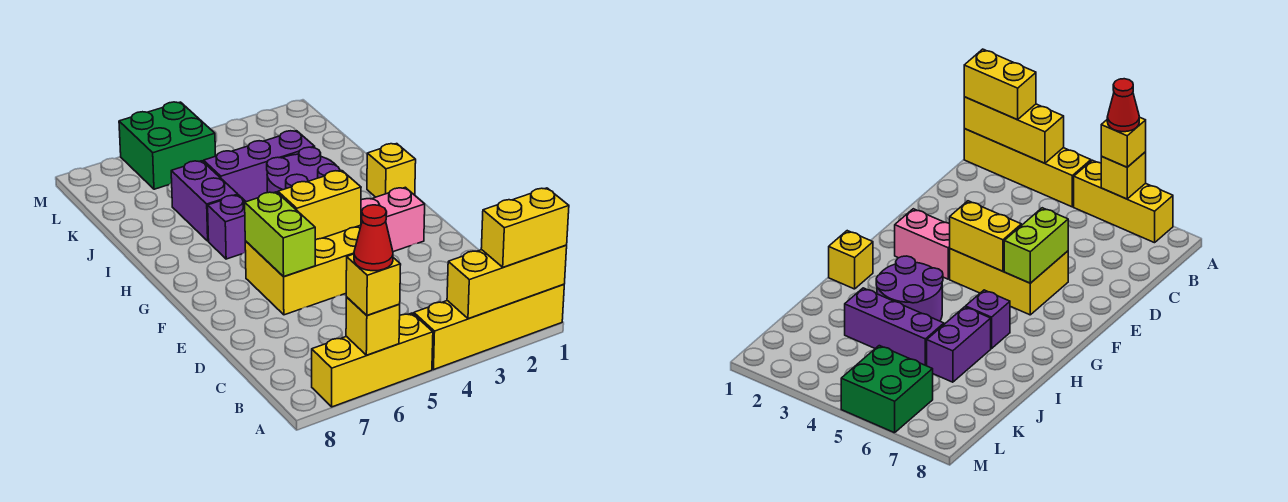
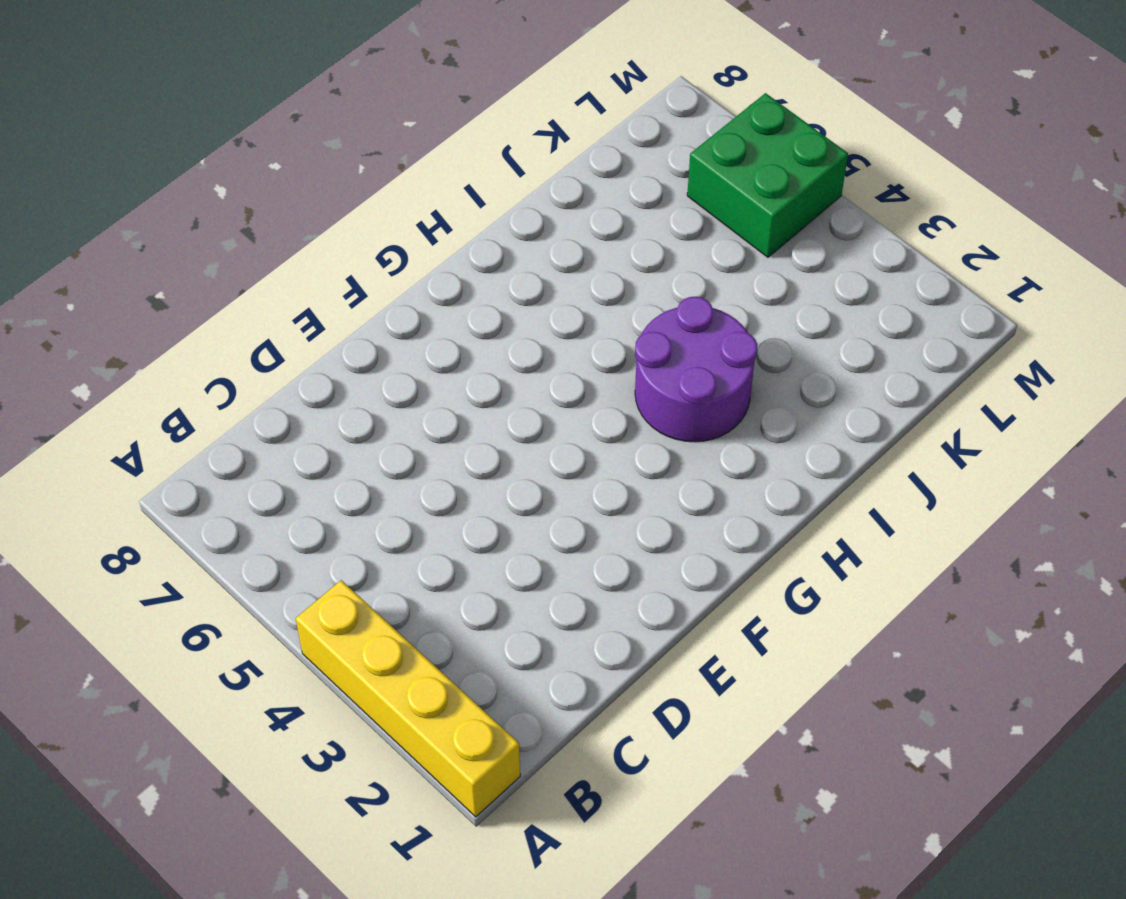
none -> yellow 1x3 brick [312,313,433,407]
none -> yellow 2x3 brick [245,225,361,315]
none -> pink 1x2 brick [361,187,425,252]

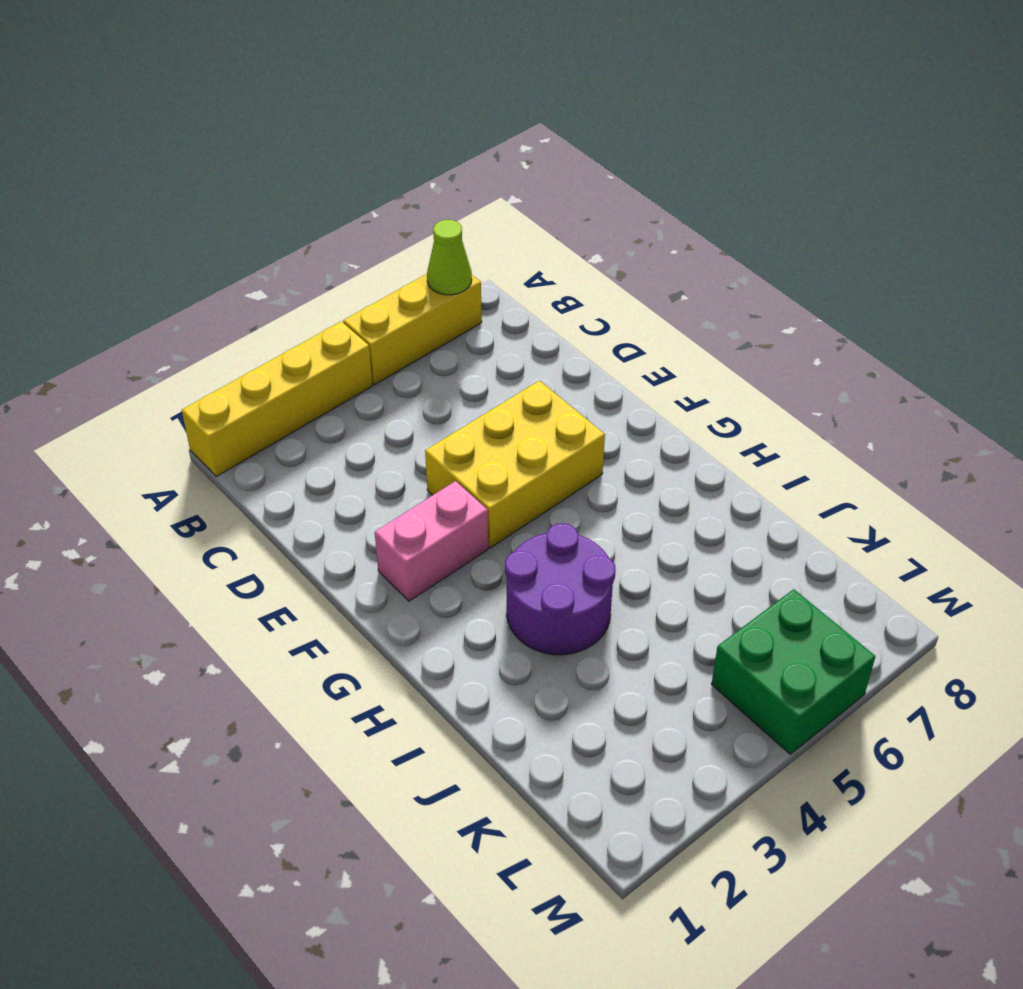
lime 1x1 cone [427,220,472,295] -> none
none -> yellow 1x1 brick [367,144,416,197]
none -> purple 1x1 brick [208,195,246,259]
none -> purple 1x2 brick [171,161,238,241]

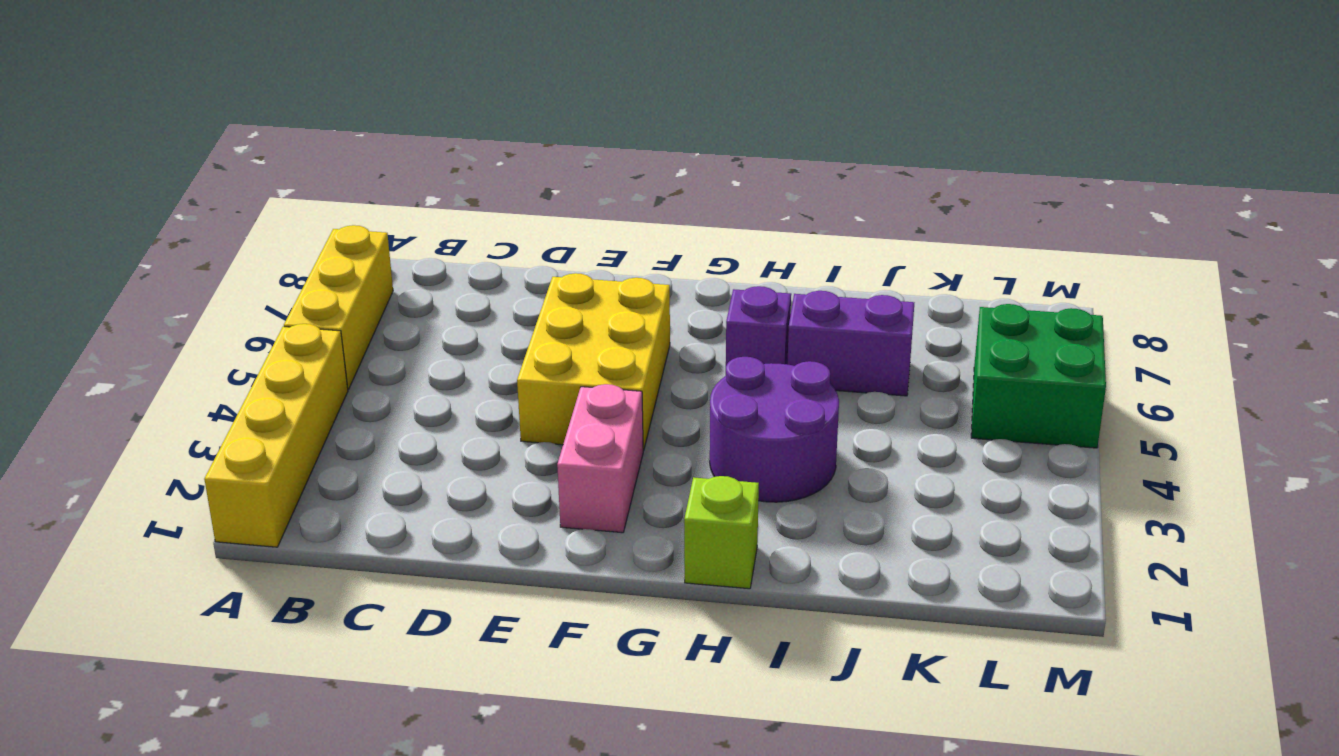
lime 1x1 brick [684,476,759,589] -> yellow 1x1 brick [367,144,416,197]
none -> purple 1x3 brick [204,131,315,202]
none -> yellow 1x3 brick [447,245,567,319]
none -> yellow 1x1 brick [346,297,400,355]

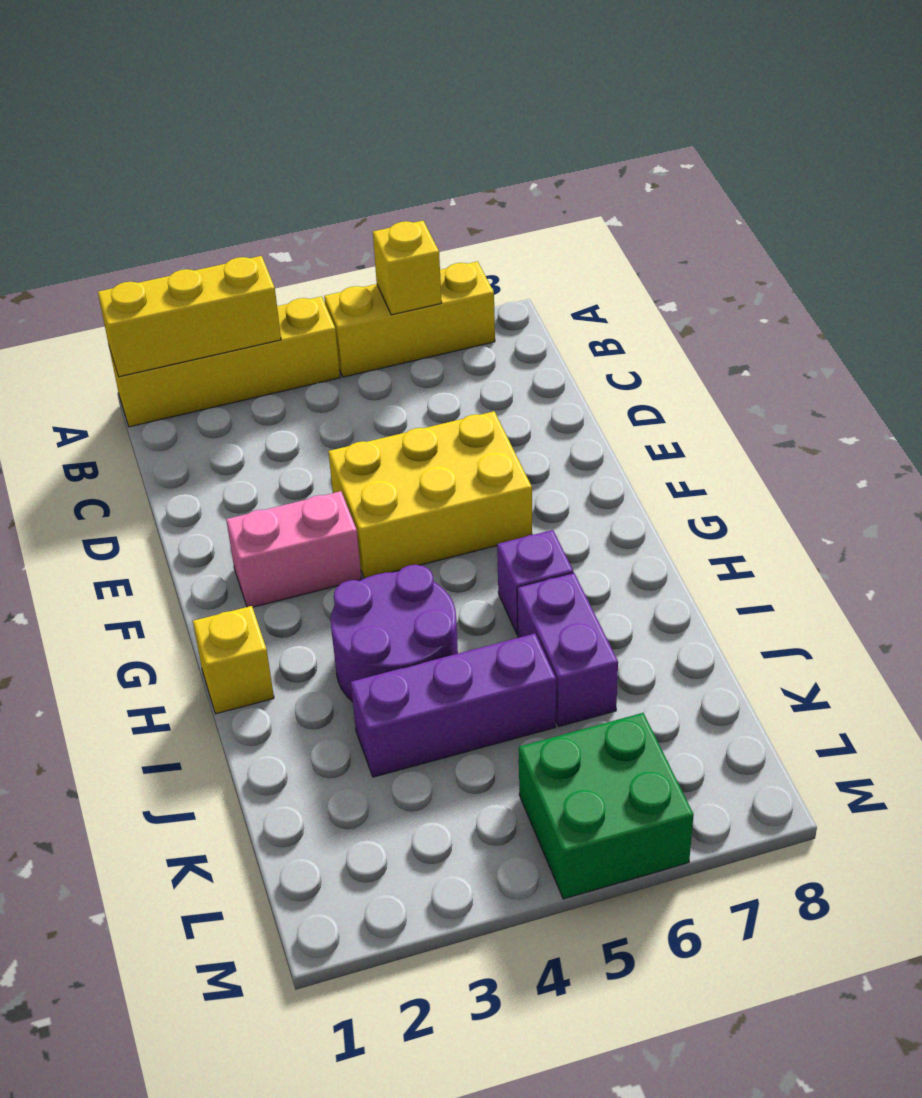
none -> lime 1x2 brick [245,192,315,277]
none -> yellow 1x2 brick [278,171,361,240]
none -> yellow 1x2 brick [481,188,569,267]

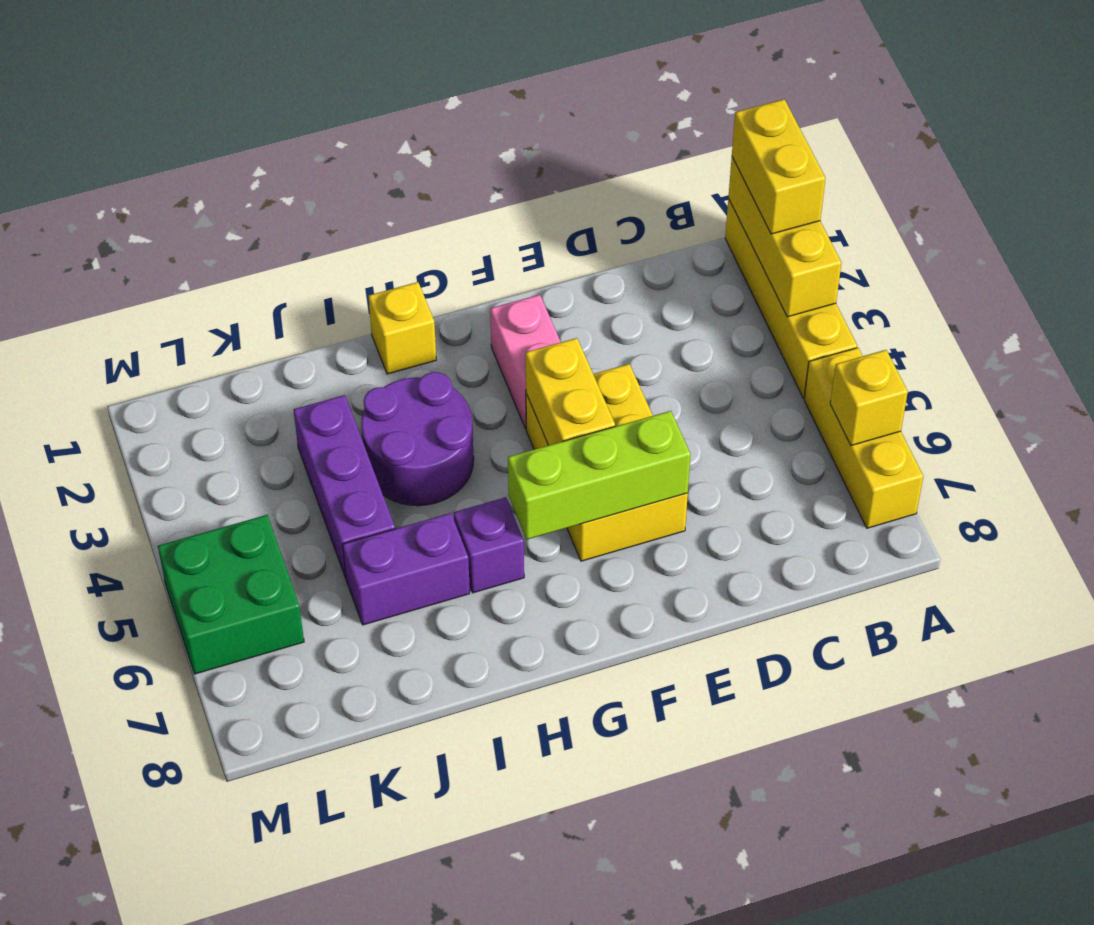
lime 1x3 brick [508,411,691,539] -> lime 1x2 brick [245,192,315,277]
none -> yellow 1x1 brick [346,254,401,315]
none -> red 1x1 cone [354,205,393,271]

